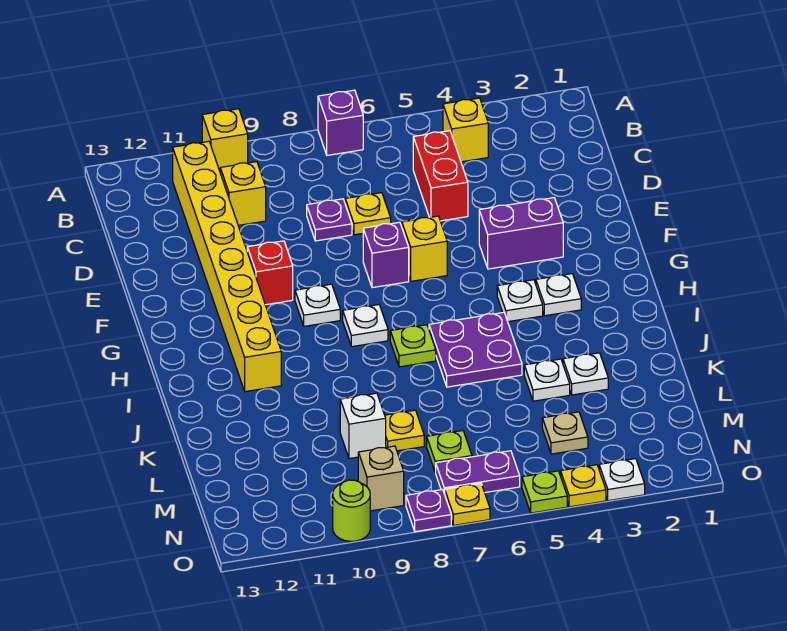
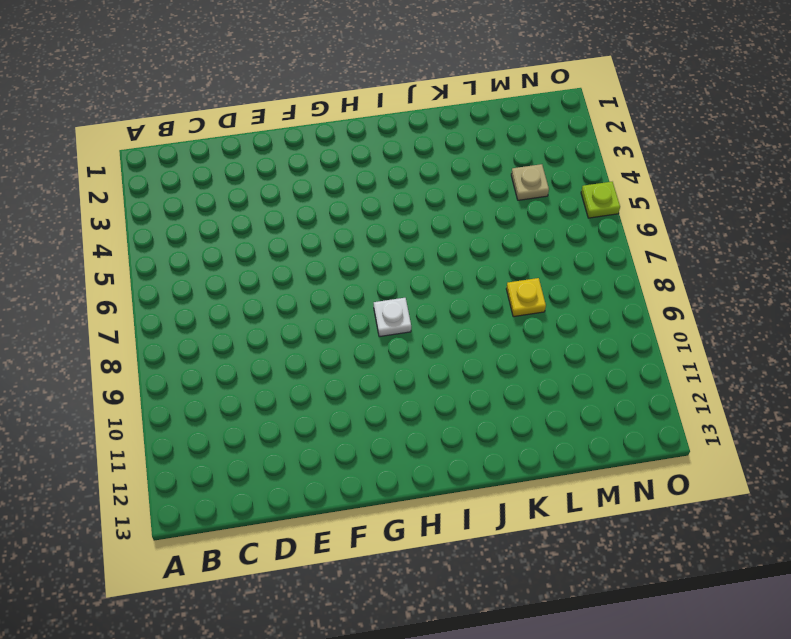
none -> purple 1x1 brick [318,90,363,155]
none -> yellow 1x1 brick [202,109,248,171]
none -> yellow 1x1 brick [443,98,488,162]
none -> yellow 1x8 brick [173,141,281,392]

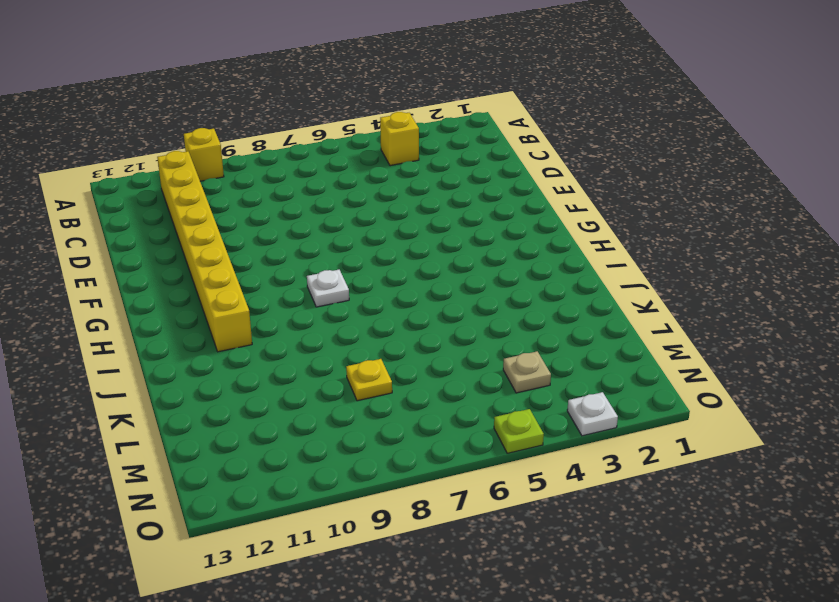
none -> purple 1x1 brick [318,90,363,155]
none -> red 1x2 brick [413,131,468,221]
none -> yellow 1x1 brick [220,162,266,225]
none -> yellow 1x1 plate [345,193,391,235]

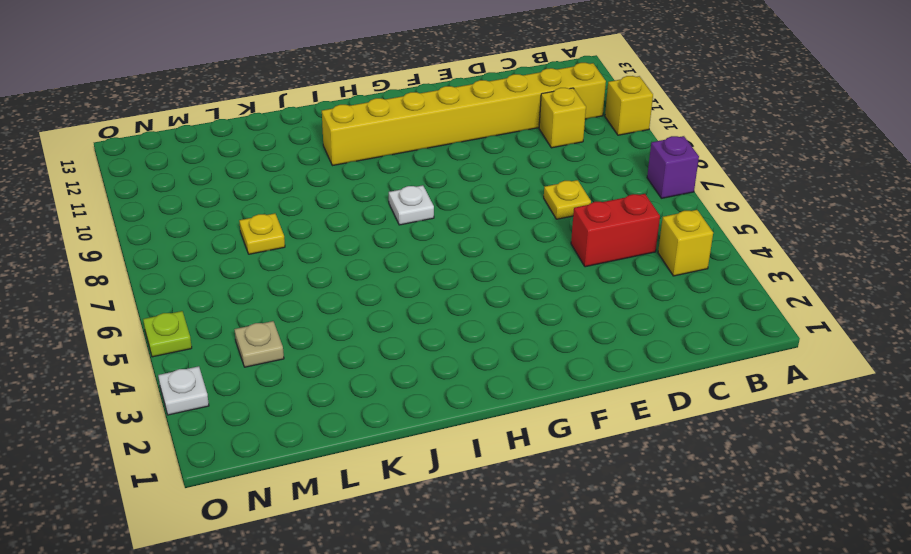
none -> purple 1x1 plate [307,199,352,241]
none -> purple 1x2 brick [479,198,563,269]
none -> yellow 1x1 brick [402,216,447,281]
none -> purple 1x1 brick [363,222,409,288]

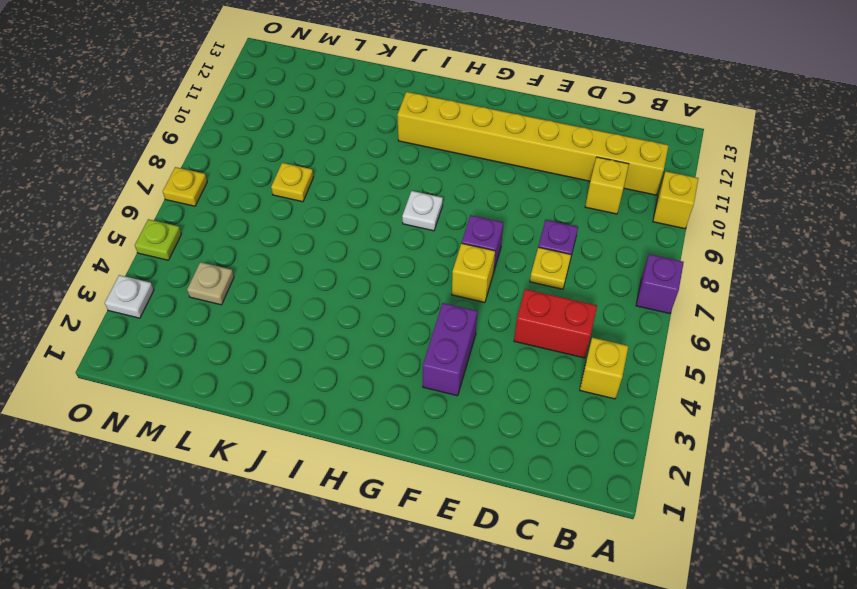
none -> red 1x1 brick [247,241,293,305]
none -> white 1x1 plate [295,284,340,326]
none -> white 1x1 plate [536,274,581,316]
none -> white 1x1 plate [497,280,543,322]

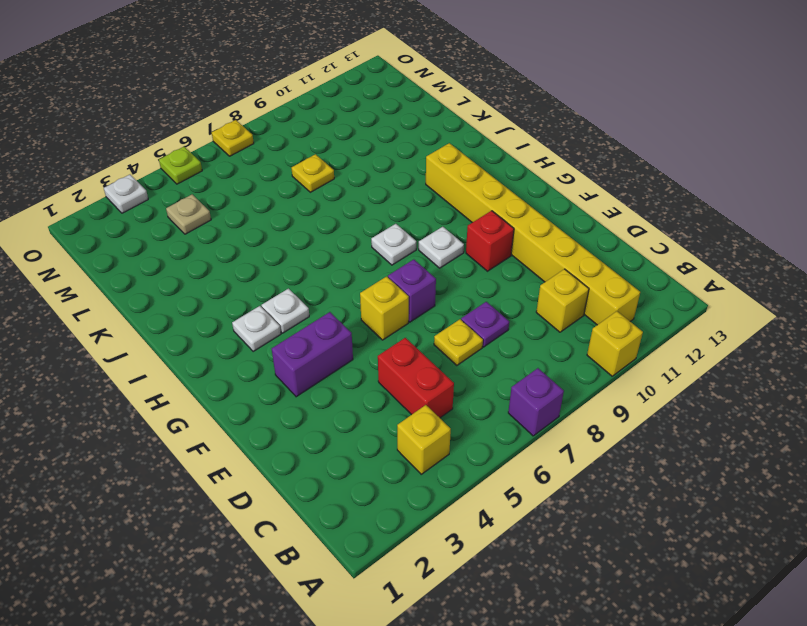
none -> purple 2x2 plate [429,312,522,387]
none -> lime 1x1 plate [390,325,436,367]
none -> white 1x1 plate [563,353,608,395]
none -> white 1x1 plate [524,359,570,401]

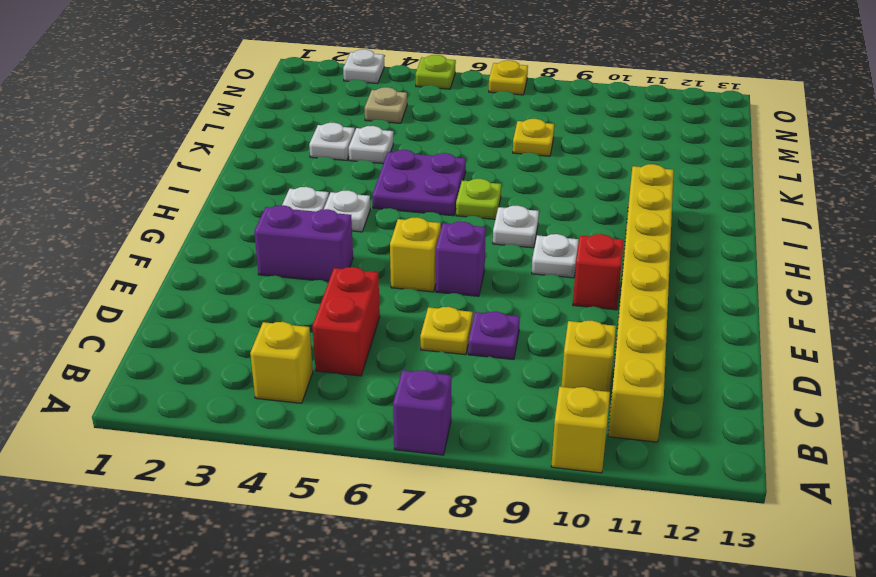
none -> white 1x1 brick [340,393,386,459]
none -> lime 1x1 plate [427,431,472,472]
none -> purple 1x2 plate [435,451,520,494]
none -> tan 1x1 brick [358,446,404,511]

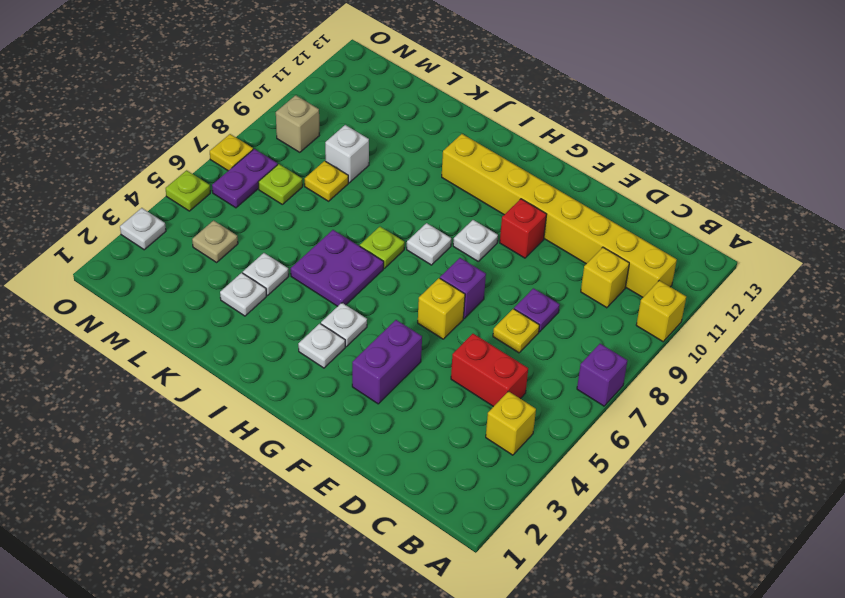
none -> yellow 1x1 plate [561,465,606,507]
none -> purple 1x1 plate [406,490,451,532]
none -> lime 1x1 round brick [333,480,370,541]

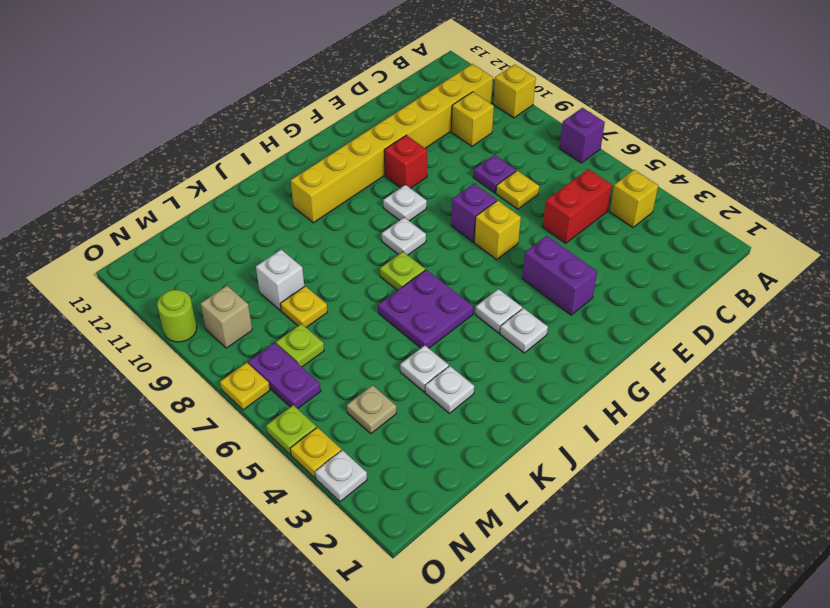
none -> purple 1x1 plate [406,490,451,532]

